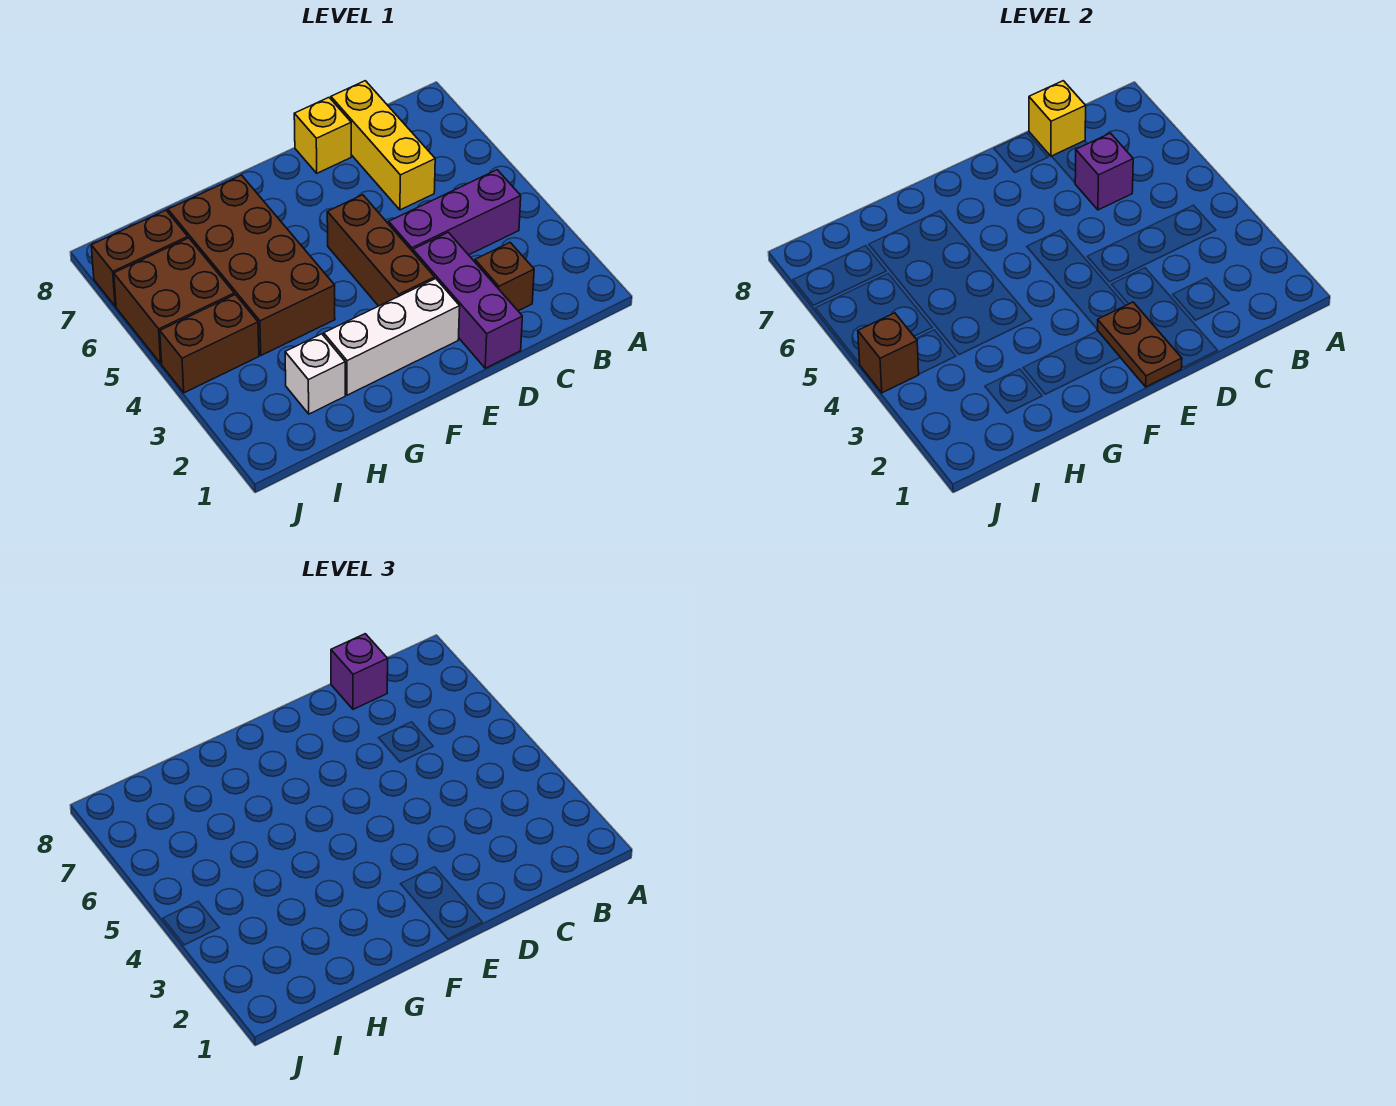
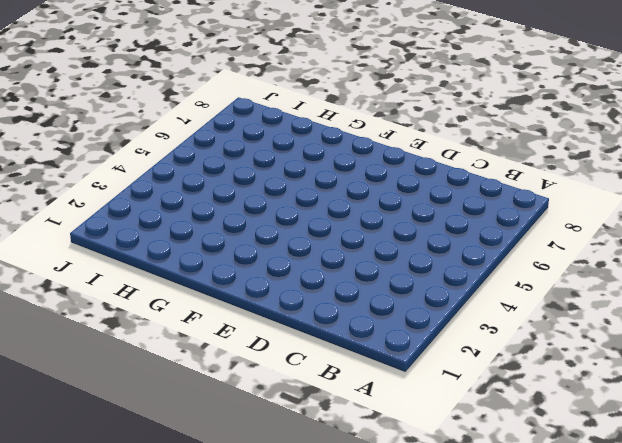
none -> purple 1x3 brick [389,170,521,255]
none -> brown 1x1 brick [475,243,534,311]
none -> yellow 1x3 brick [331,81,435,210]

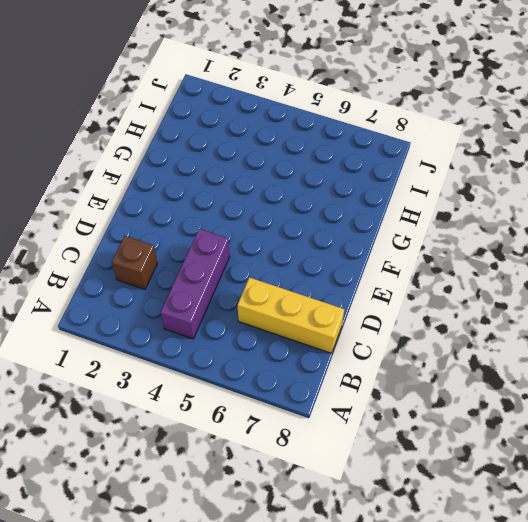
none -> purple 1x3 brick [413,232,522,368]
none -> yellow 1x1 brick [294,98,351,173]
none -> white 1x3 brick [324,279,460,395]

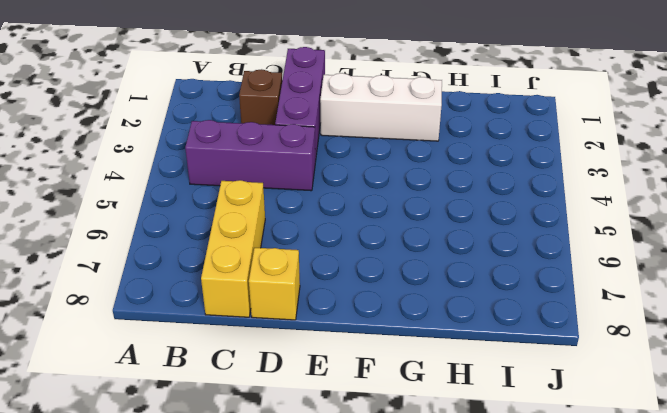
none -> brown 1x3 brick [327,195,435,306]
none -> brown 2x4 brick [168,175,335,355]
none -> white 1x1 brick [285,334,345,414]

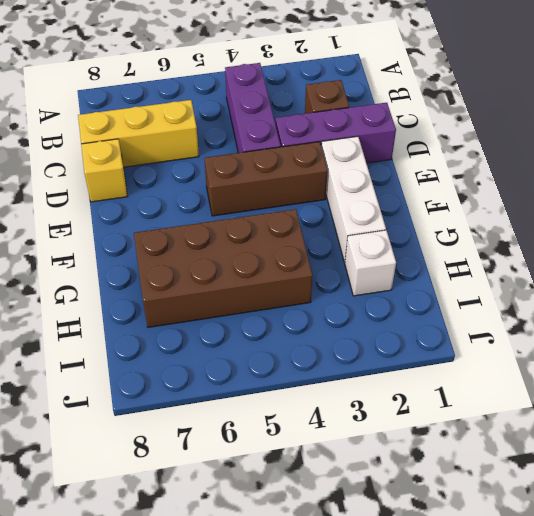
none -> brown 1x2 brick [160,295,259,393]
none -> brown 2x2 brick [114,238,234,363]
none -> brown 1x2 brick [91,210,188,306]

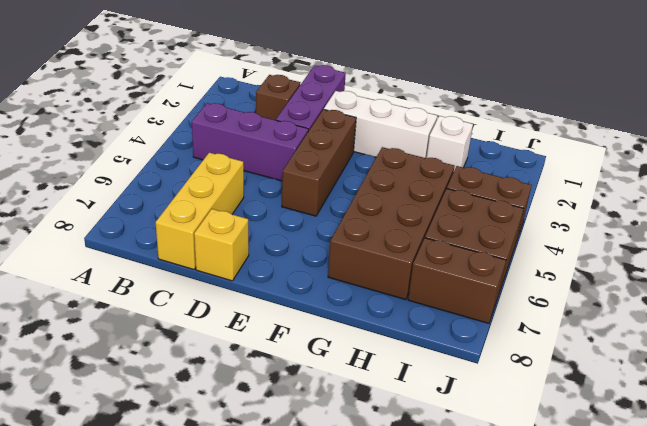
none -> purple 1x1 brick [1075,133,1133,210]
none -> yellow 1x1 brick [1029,81,1086,156]
none -> brown 1x2 plate [1097,302,1182,387]

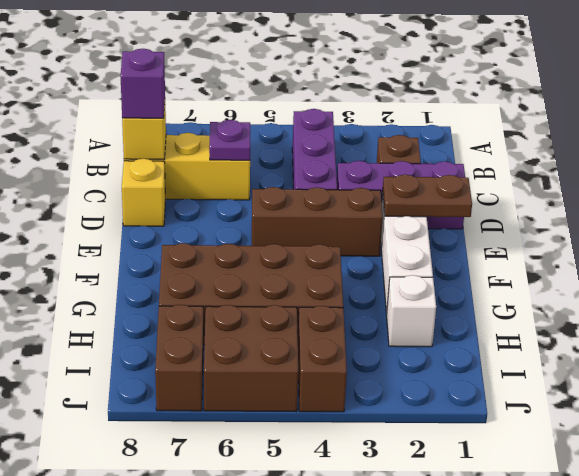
purple 1x1 plate [209,120,250,160] -> purple 1x1 brick [1075,133,1133,210]
none -> brown 1x1 brick [858,313,919,393]

